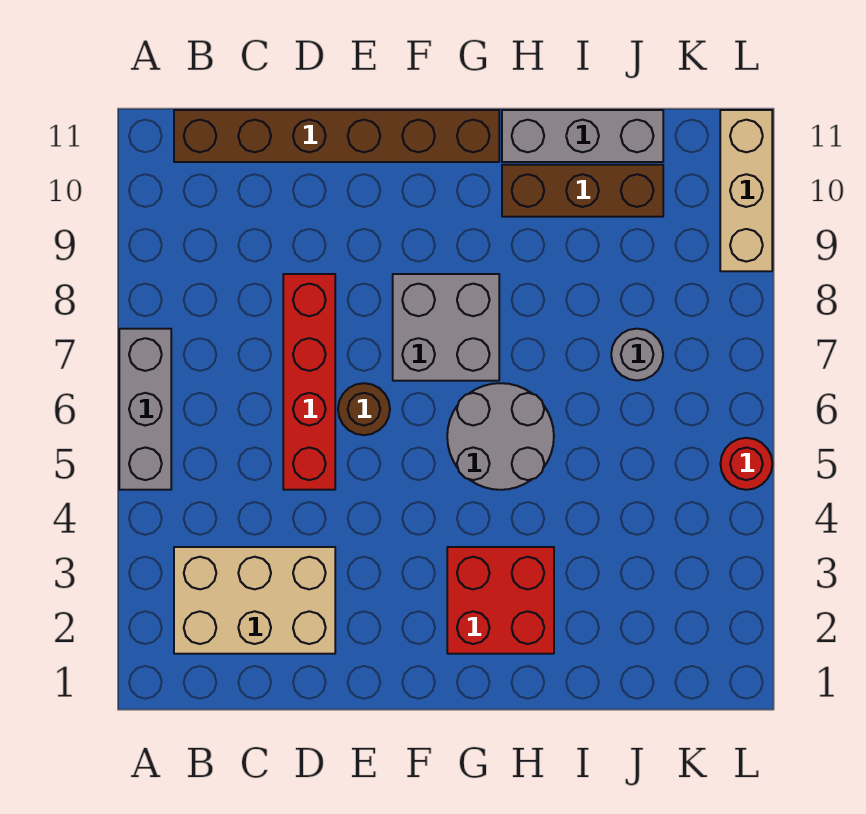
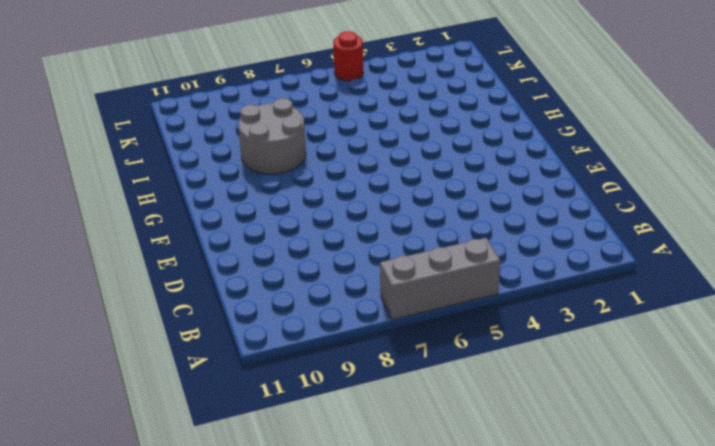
grey 2x2 round brick [238,98,306,174] -> grey 2x2 round brick moved to [447,383,554,490]
none -> tan 2x3 brick [174,547,335,654]
none -> brown 1x6 brick [174,110,499,162]
none -> red 1x4 brick [283,274,335,490]

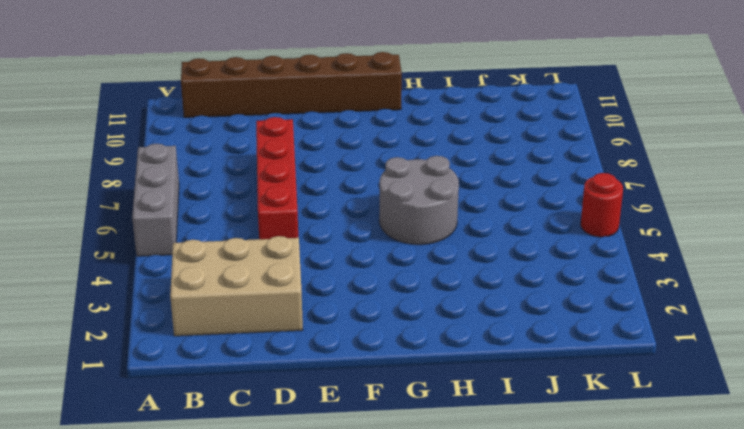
none -> brown 1x1 round brick [338,383,390,435]
none -> grey 2x2 brick [393,274,499,381]
none -> red 2x2 brick [447,547,554,654]

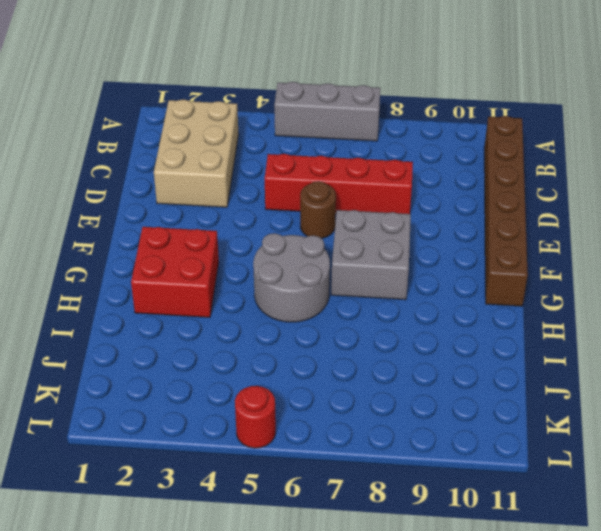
none -> brown 1x3 brick [502,165,663,217]
none -> grey 1x3 brick [502,110,663,162]
none -> grey 1x1 round brick [611,329,663,381]

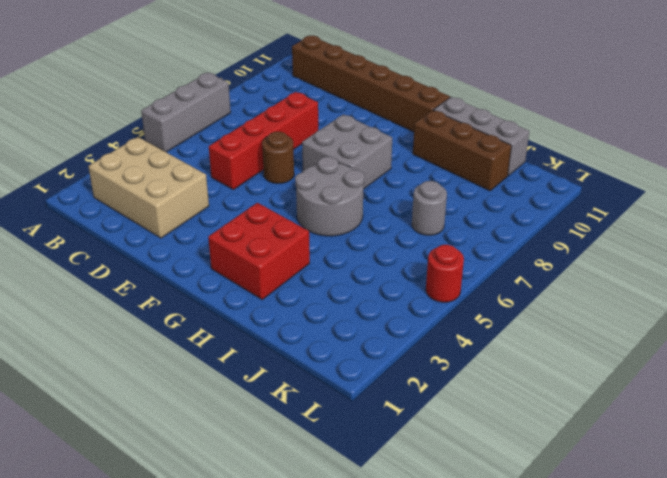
none -> tan 1x3 brick [720,110,772,271]

